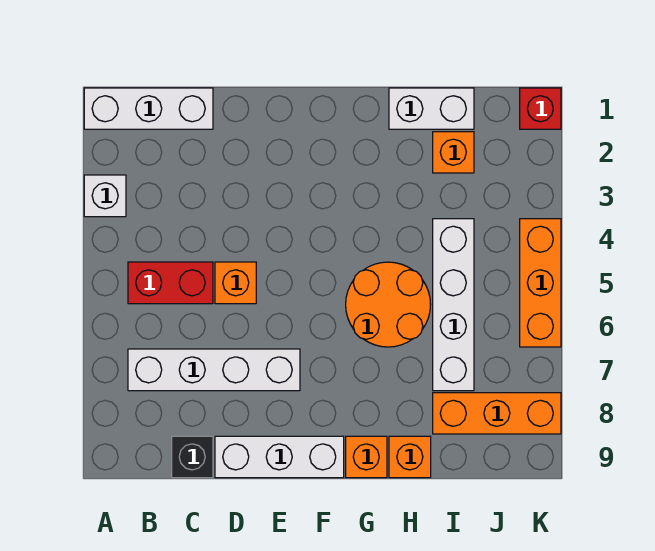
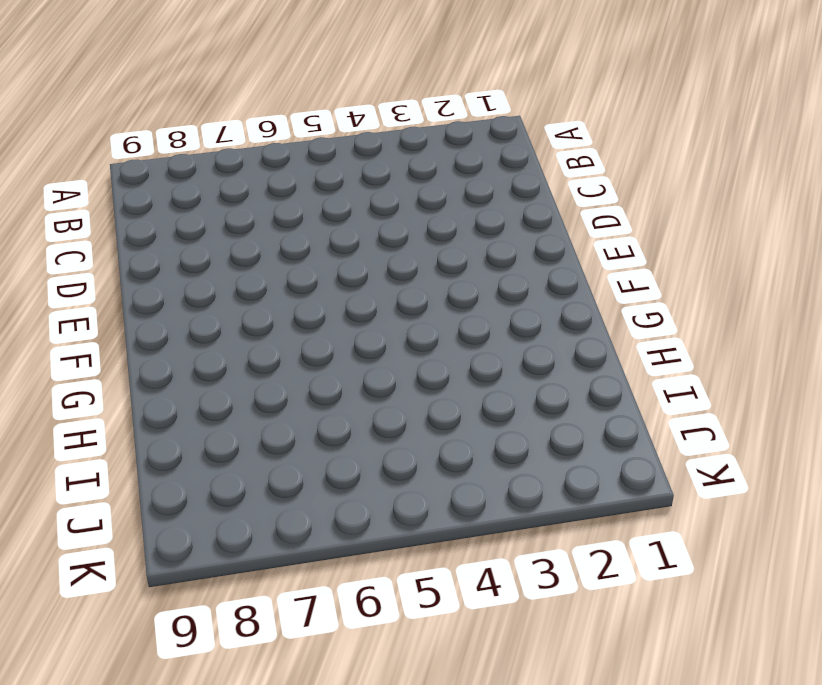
none -> white 1x3 brick [84,88,213,129]
none -> white 1x1 brick [84,175,126,217]
none -> red 1x2 brick [128,262,213,304]

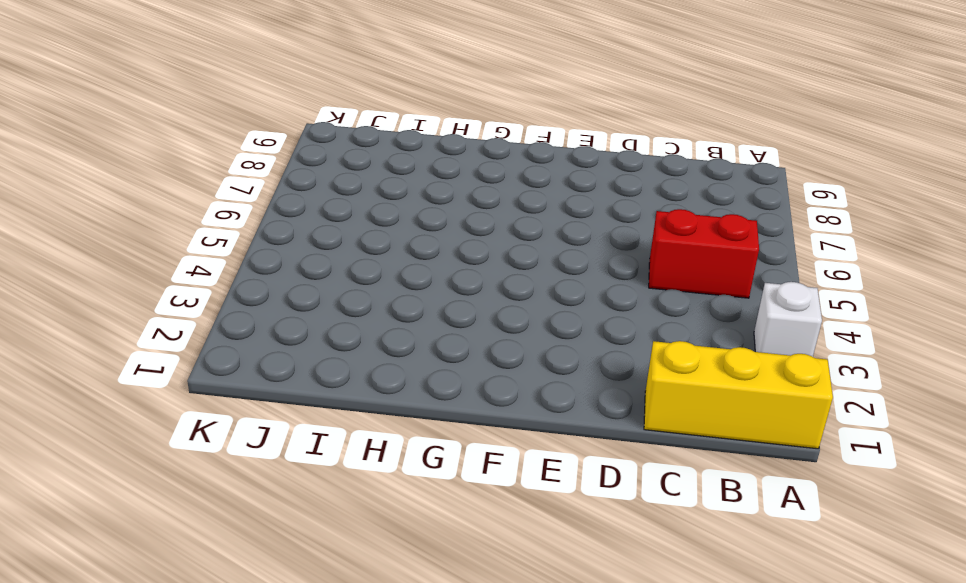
yellow 1x3 brick [644,341,833,449] -> white 1x3 brick [84,88,213,129]
none -> white 1x4 brick [128,349,300,391]
none -> black 1x1 brick [172,436,213,478]
none -> orange 1x1 brick [215,262,256,304]

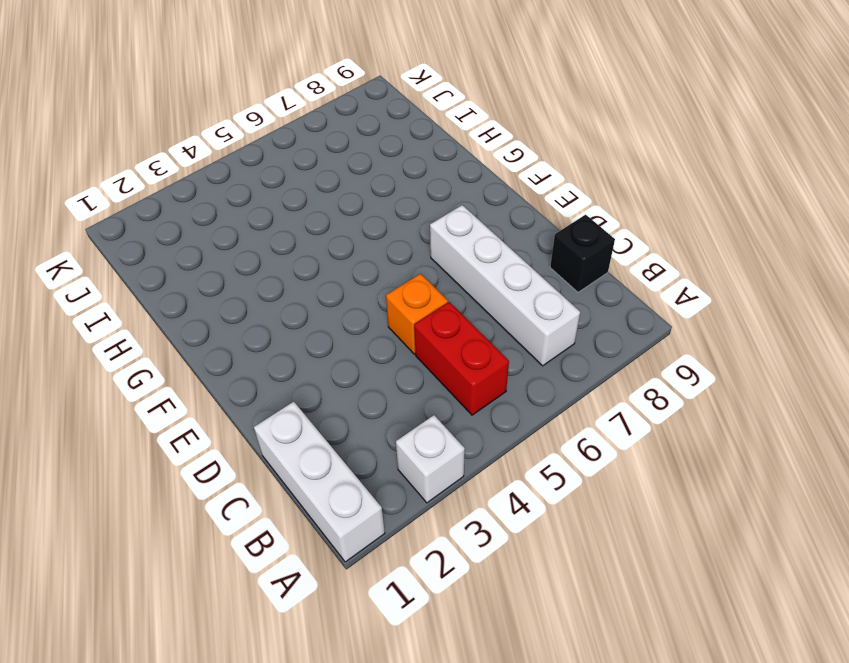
none -> white 1x3 brick [215,436,344,478]
none -> orange 2x2 round brick [346,262,431,347]
none -> orange 1x1 brick [346,436,387,478]

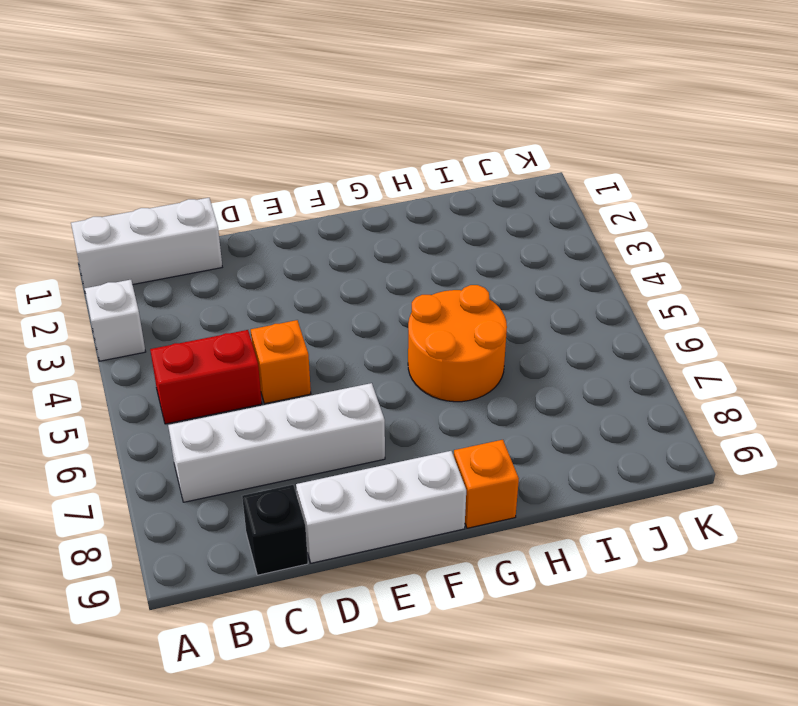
none -> white 1x2 brick [389,88,474,129]
none -> orange 1x1 brick [389,436,431,478]
none -> orange 1x1 brick [433,132,474,173]

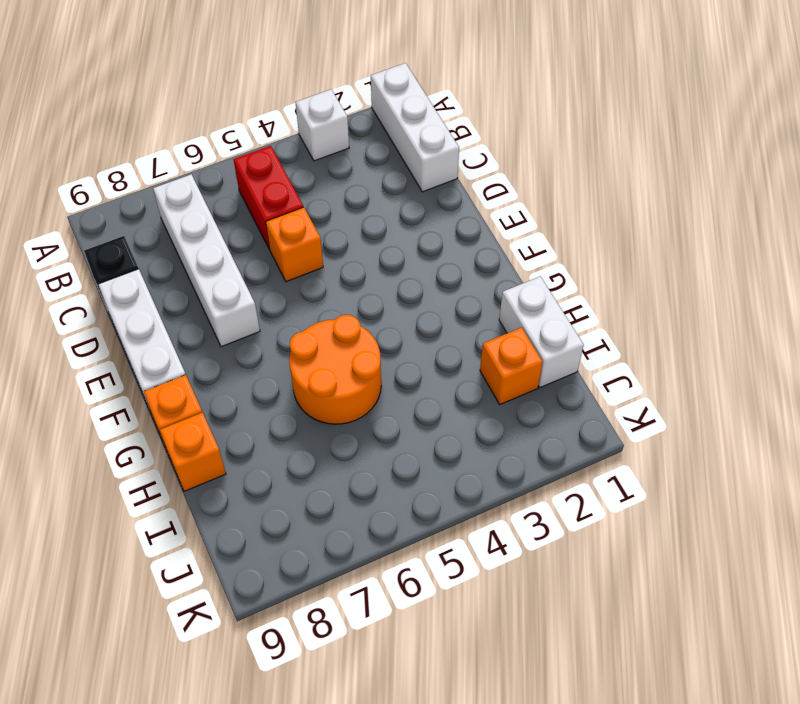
none -> white 1x4 brick [433,219,474,391]
none -> orange 1x3 brick [433,393,561,434]
none -> red 1x1 brick [520,88,561,129]

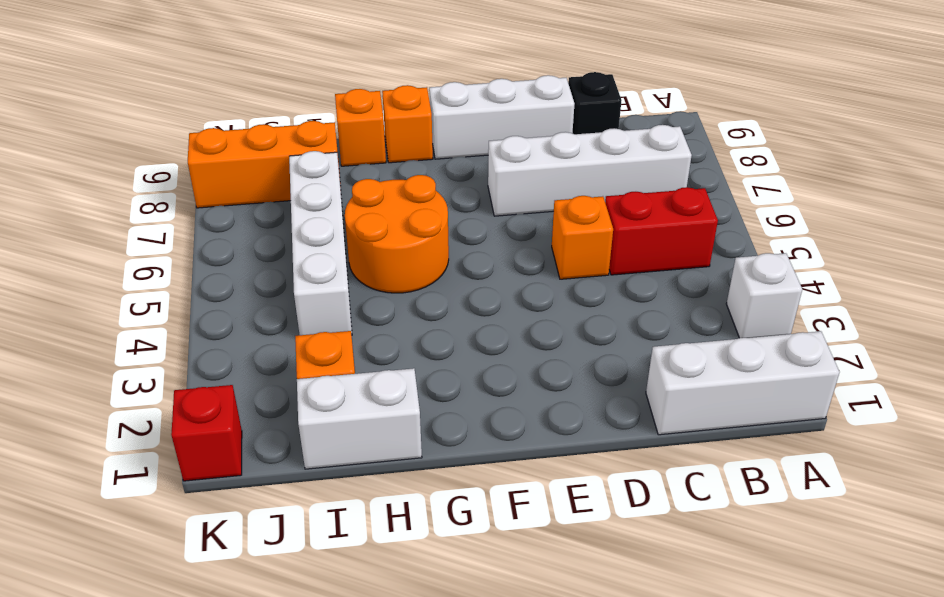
none -> orange 1x3 brick [520,219,561,347]

